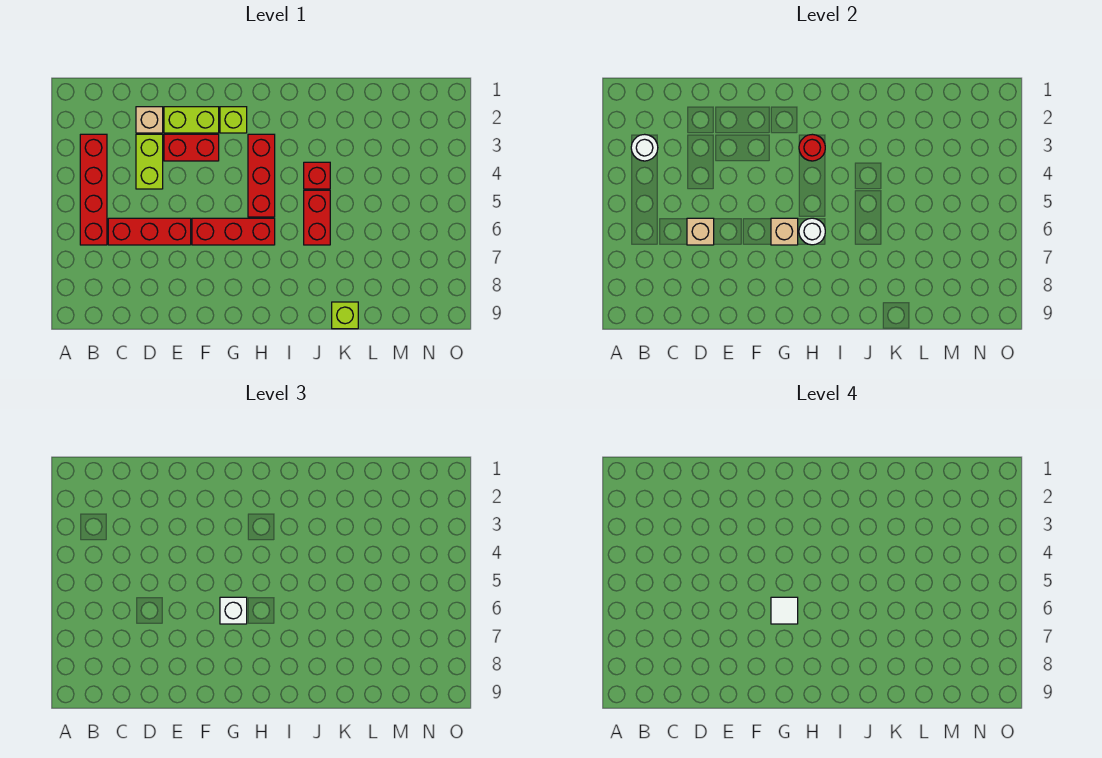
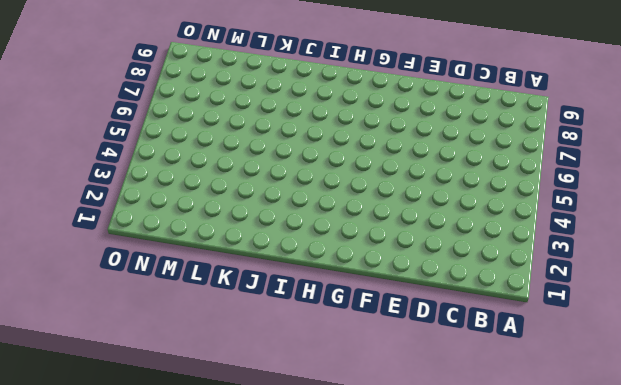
none -> red 1x4 brick [80,134,107,245]
none -> red 1x3 brick [108,218,191,245]
none -> tan 1x1 brick [136,107,163,133]

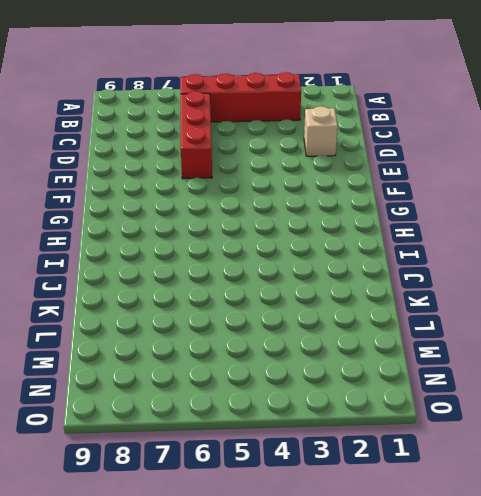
none -> lime 1x2 brick [136,134,163,189]
none -> lime 1x2 brick [164,107,219,133]
none -> red 1x2 brick [164,134,219,161]

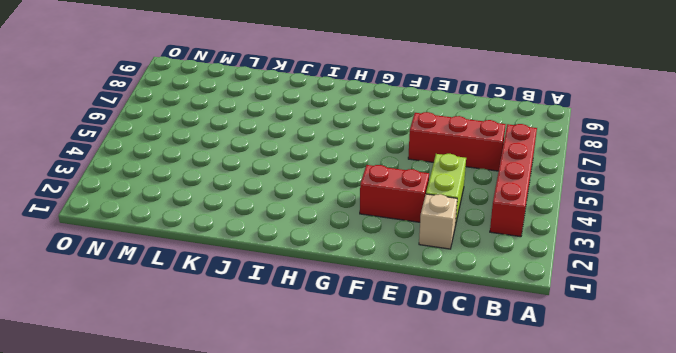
none -> lime 1x2 brick [164,107,219,133]
none -> red 1x3 brick [192,218,275,245]
none -> lime 1x1 brick [220,107,247,133]

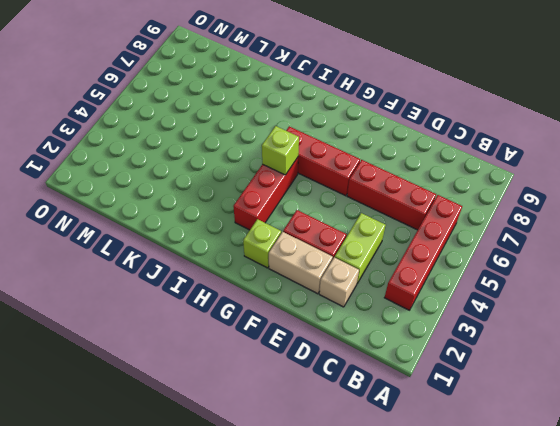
tan 1x2 brick [269,232,333,294] -> lime 1x2 brick [164,107,219,133]
lime 1x1 brick [262,126,299,175] -> lime 1x1 brick moved to [332,302,358,329]
none -> red 1x1 brick [304,162,330,189]
none -> red 1x2 brick [304,190,330,245]
none -> white 1x1 round brick [631,134,658,161]

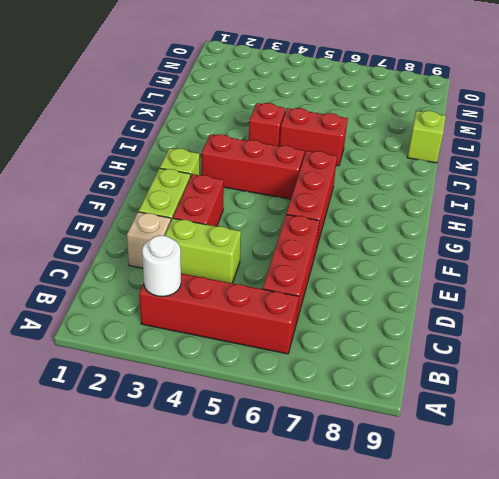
none -> tan 1x1 brick [687,218,714,245]
none -> tan 1x1 brick [771,218,798,245]
none -> red 1x1 round brick [799,134,825,161]

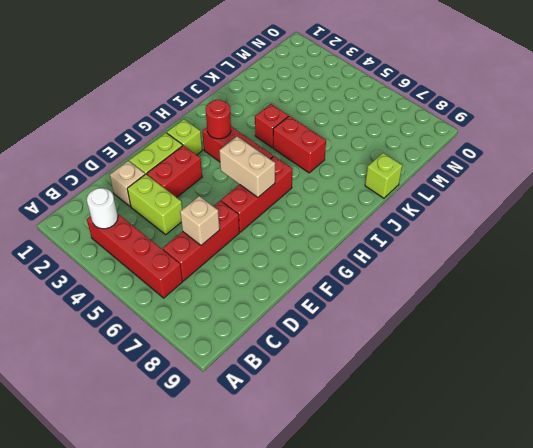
tan 1x2 brick [219,136,275,197] -> tan 1x1 brick [771,218,798,245]
none -> white 1x1 round brick [799,218,825,245]
none -> white 1x1 brick [220,597,247,624]
none -> white 1x1 tile [771,597,798,624]

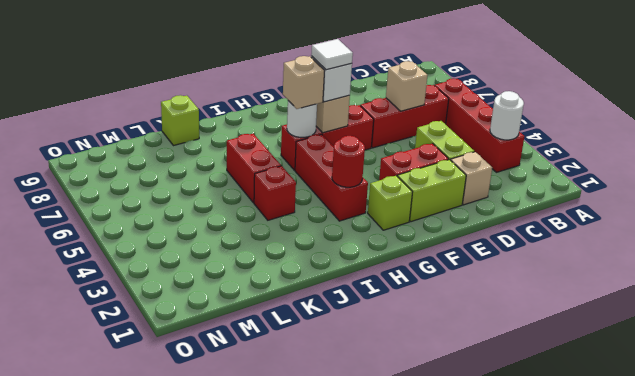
tan 1x1 brick [283,56,324,109] -> none

